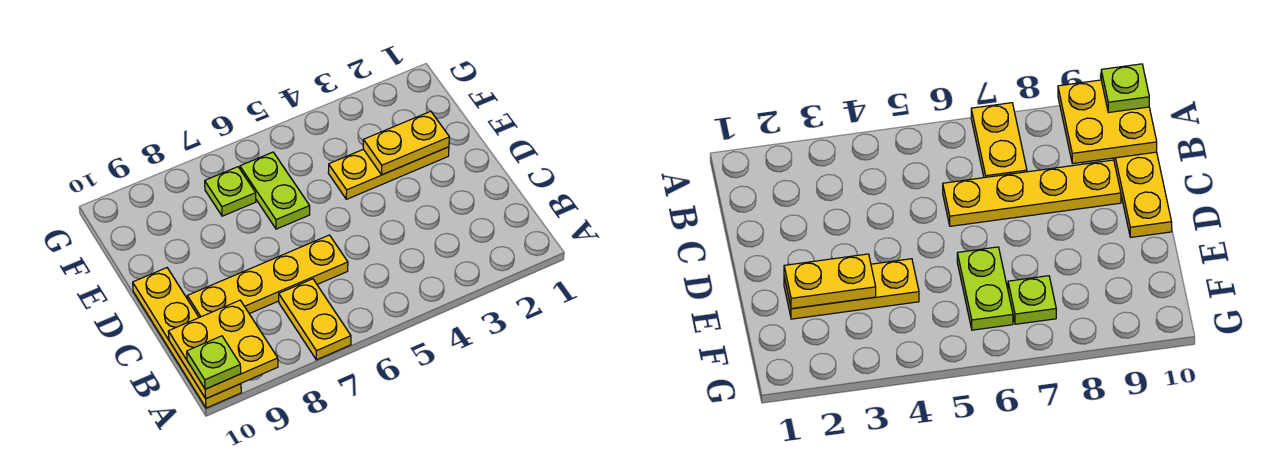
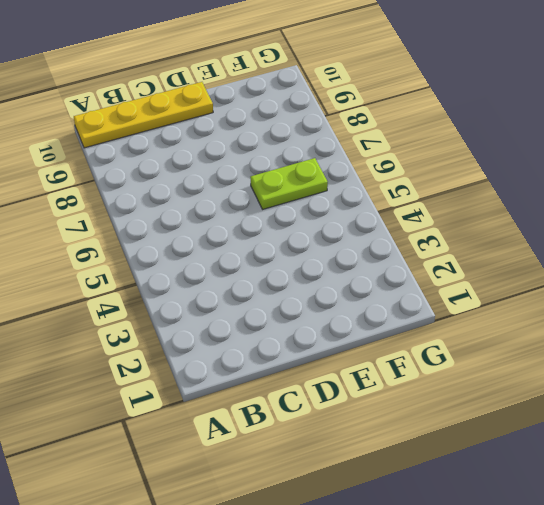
none -> yellow 1x2 plate [279,279,351,360]
none -> yellow 1x4 plate [187,235,348,318]

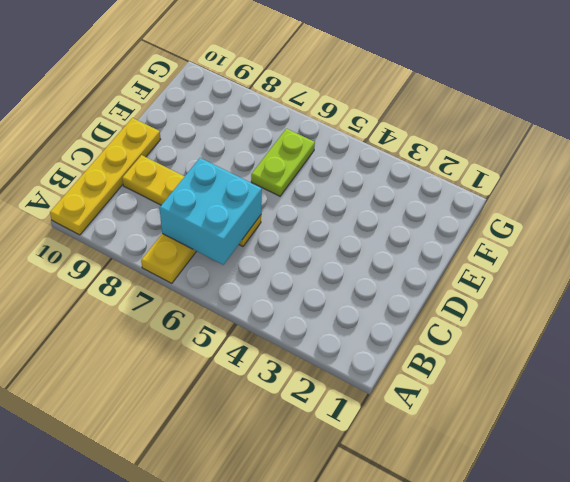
cyan 2x2 brick [160,158,262,265] -> none
none -> yellow 1x3 plate [328,147,449,199]
none -> lime 1x1 plate [205,167,256,216]

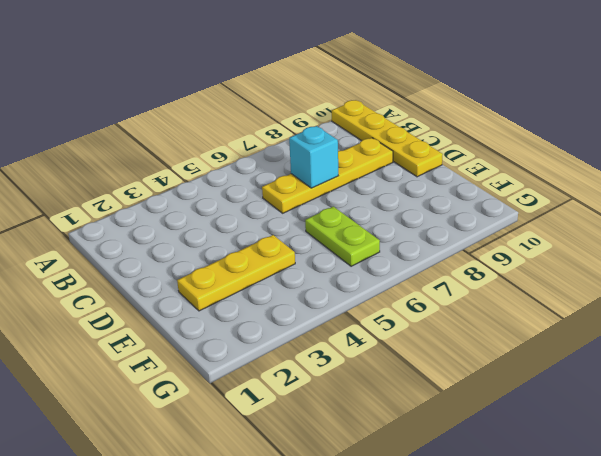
cyan 1x1 brick [289,126,338,188] -> none
none -> yellow 1x2 plate [279,279,351,360]
none -> lime 1x1 plate [205,167,256,216]

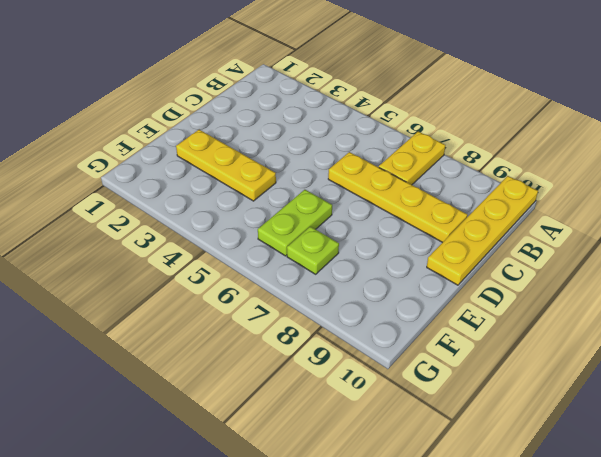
none -> yellow 2x2 plate [168,300,278,399]
none -> yellow 1x2 plate [363,111,449,175]

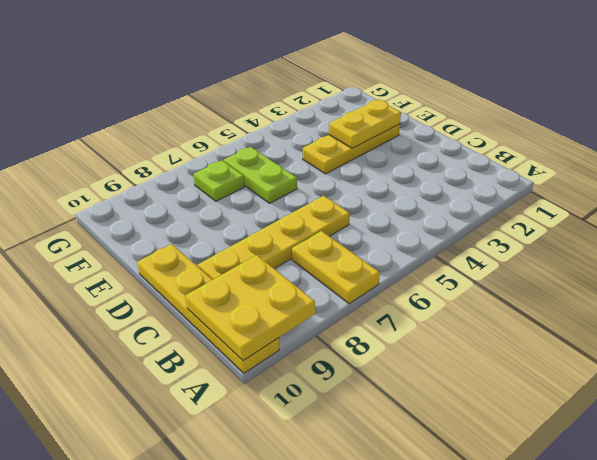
none -> lime 1x1 plate [187,336,241,389]

